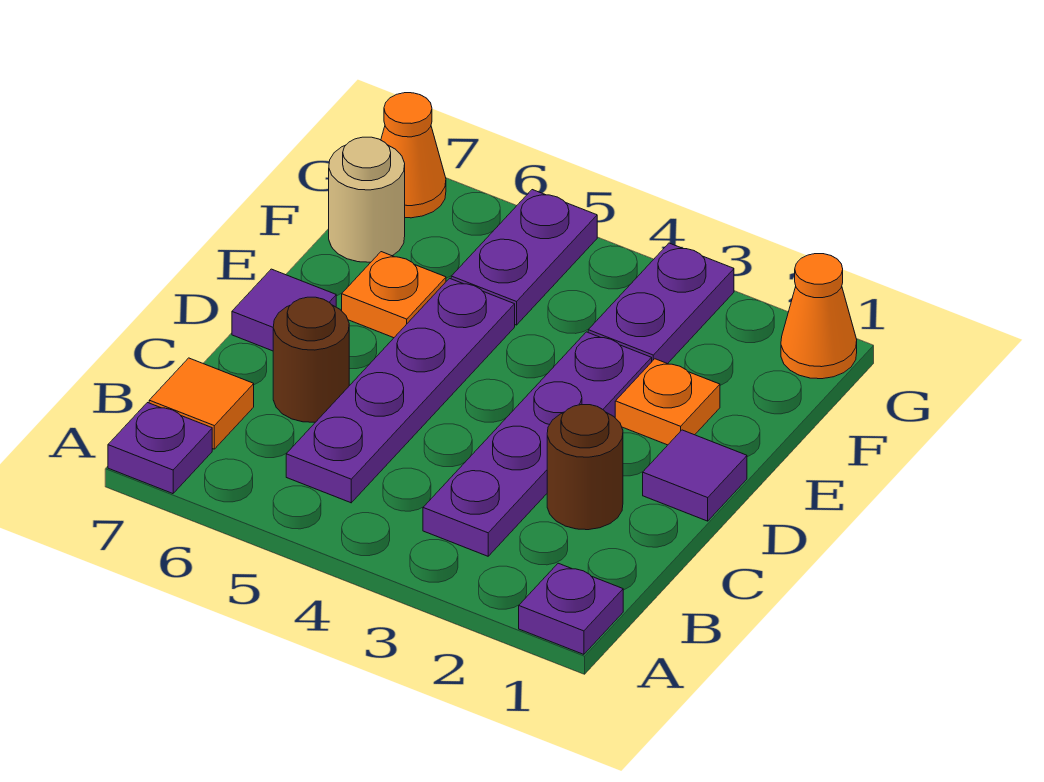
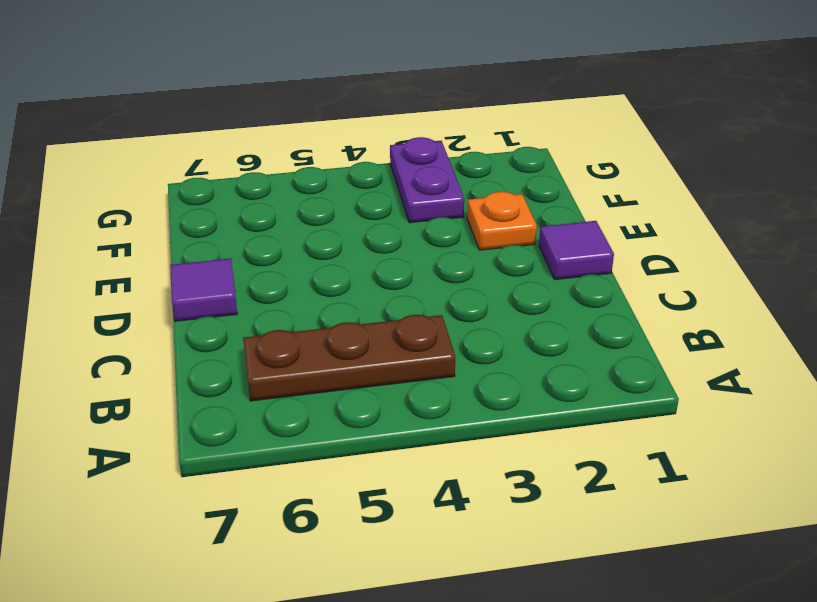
brown 1x3 plate [243,315,455,401] -> purple 1x4 plate [286,278,515,503]
none -> purple 1x1 plate [519,563,623,654]
none -> purple 1x1 plate [108,403,212,494]
none -> purple 1x4 plate [423,332,652,556]

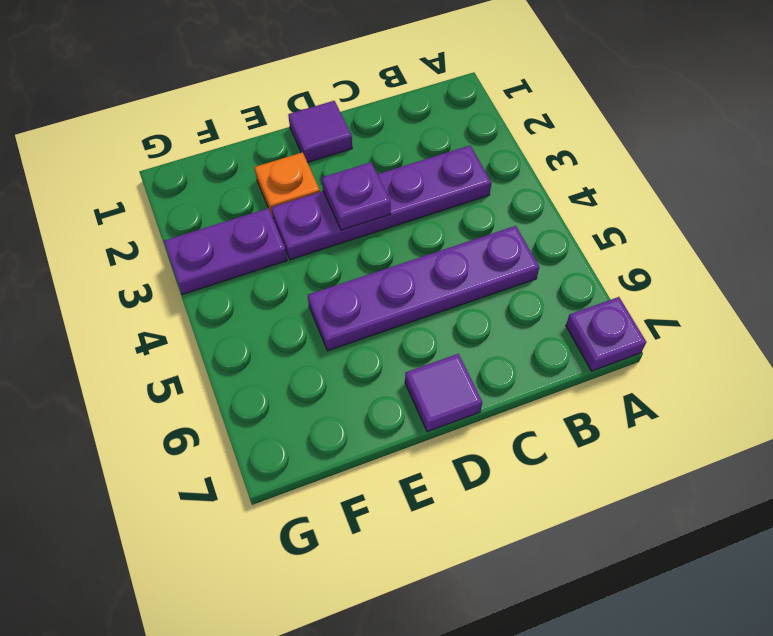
purple 1x1 plate [322,162,391,230] -> purple 1x1 plate moved to [519,563,623,654]
none -> orange 1x1 tile [149,358,254,449]
none -> brown 1x1 round brick [547,405,623,530]
none -> brown 1x1 round brick [273,297,349,422]

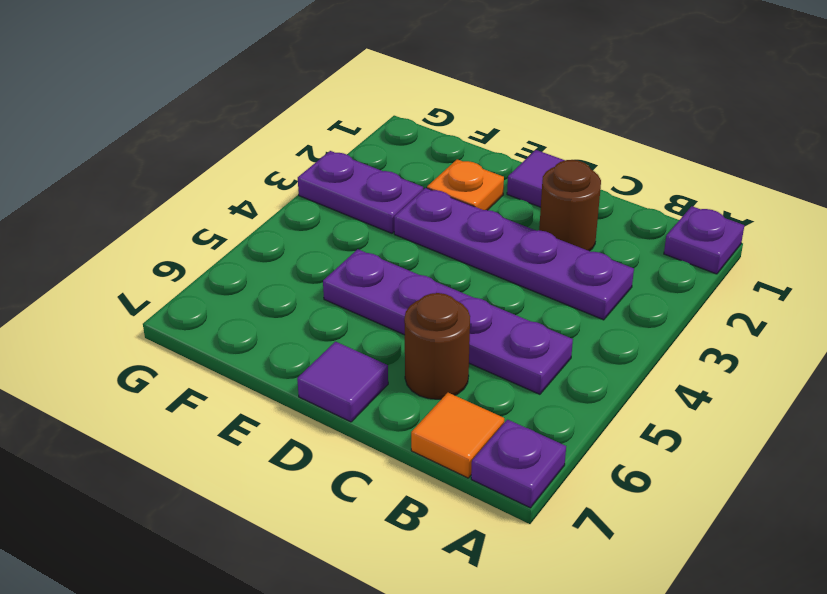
none -> orange 1x1 plate [342,252,446,338]
none -> purple 1x2 plate [451,190,597,325]
none -> tan 1x1 round brick [329,137,405,262]

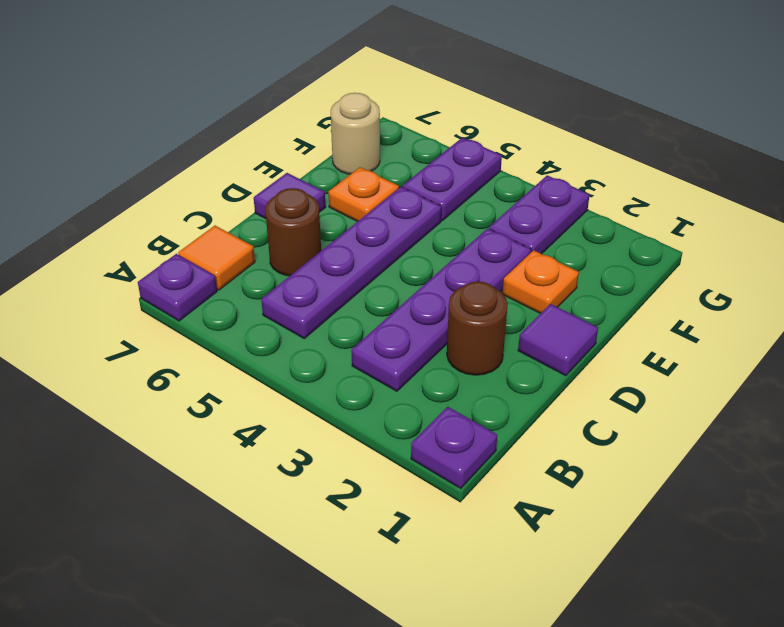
none -> orange 1x1 cone [781,254,857,379]
none -> orange 1x1 cone [381,93,446,218]

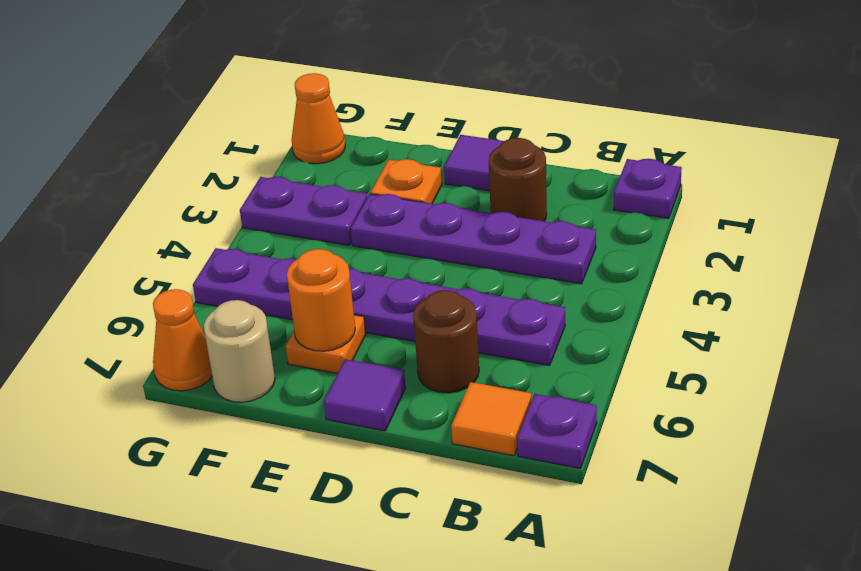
orange 1x1 round brick [287,249,355,351] -> none

